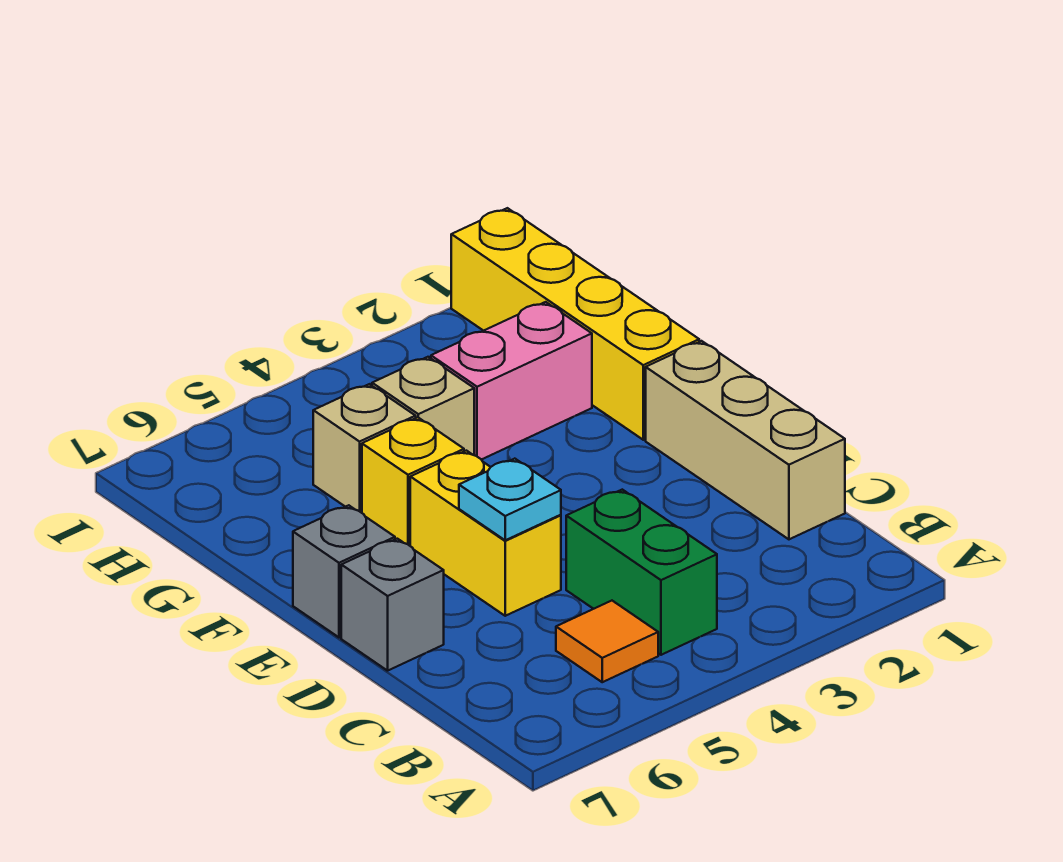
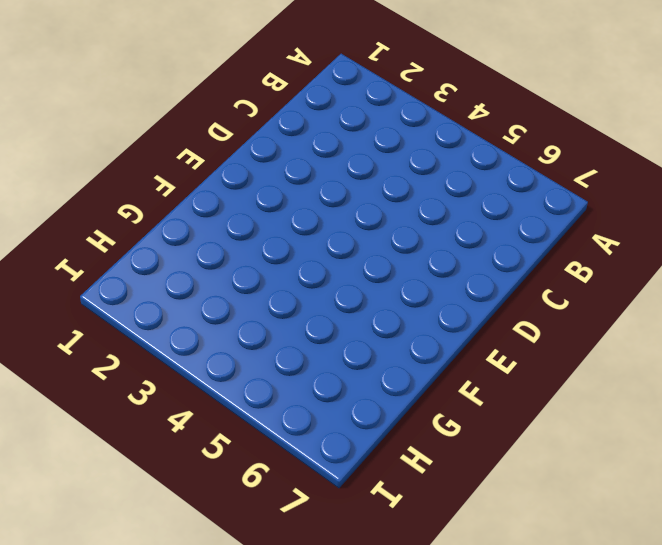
none -> green 1x2 brick [566,490,717,655]
none -> orange 1x1 tile [556,601,658,682]
none -> tan 1x3 brick [646,341,845,539]

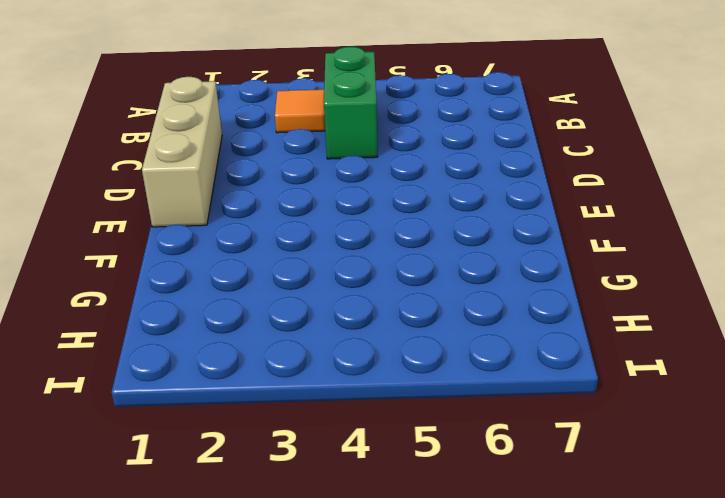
orange 1x1 tile [275,89,325,133] -> orange 1x1 tile moved to [556,601,658,682]
none -> yellow 1x2 brick [410,451,561,616]
none -> grey 1x1 brick [341,539,444,671]
none -> grey 1x1 brick [293,505,395,637]

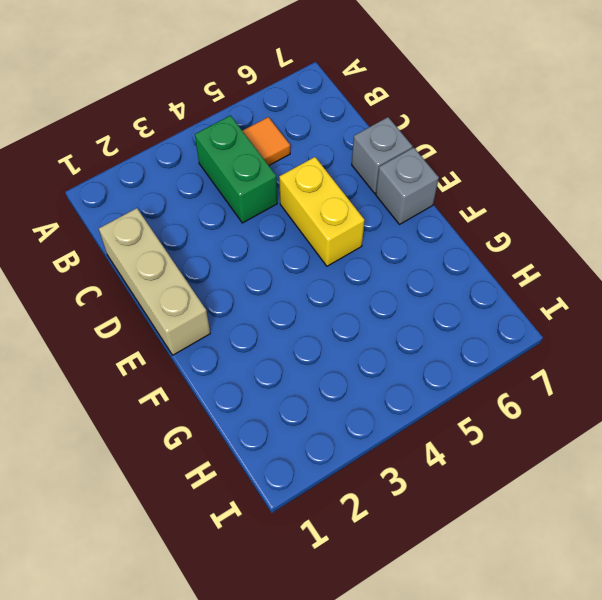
none -> yellow 1x4 brick [451,208,699,440]
none -> yellow 1x1 brick [362,417,464,546]
none -> pink 1x2 brick [431,302,592,460]

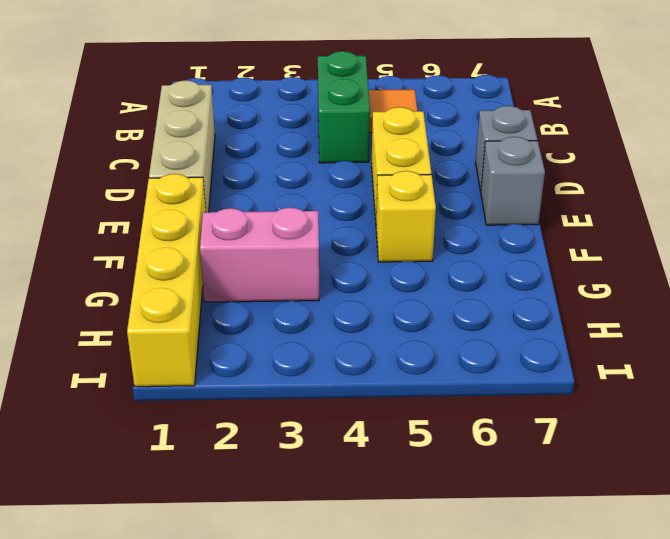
none -> tan 1x1 brick [372,357,474,455]
none -> tan 1x1 brick [313,384,416,513]
none -> cyan 1x1 plate [459,459,561,540]

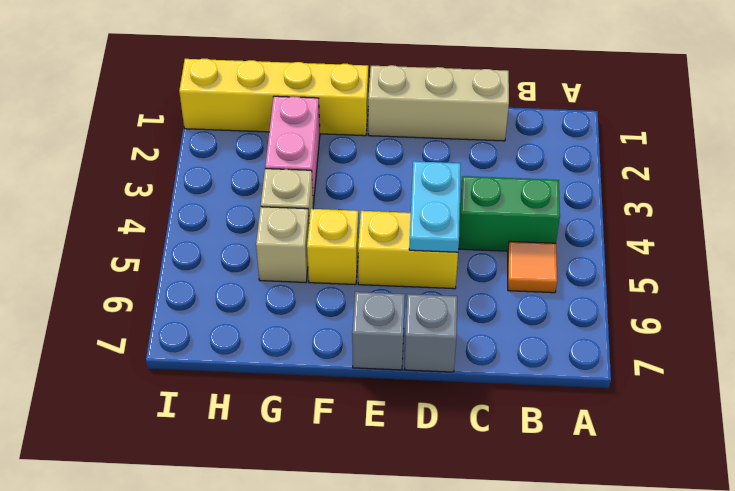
cyan 1x2 plate [409,161,461,252] -> cyan 1x1 plate [459,459,561,540]

